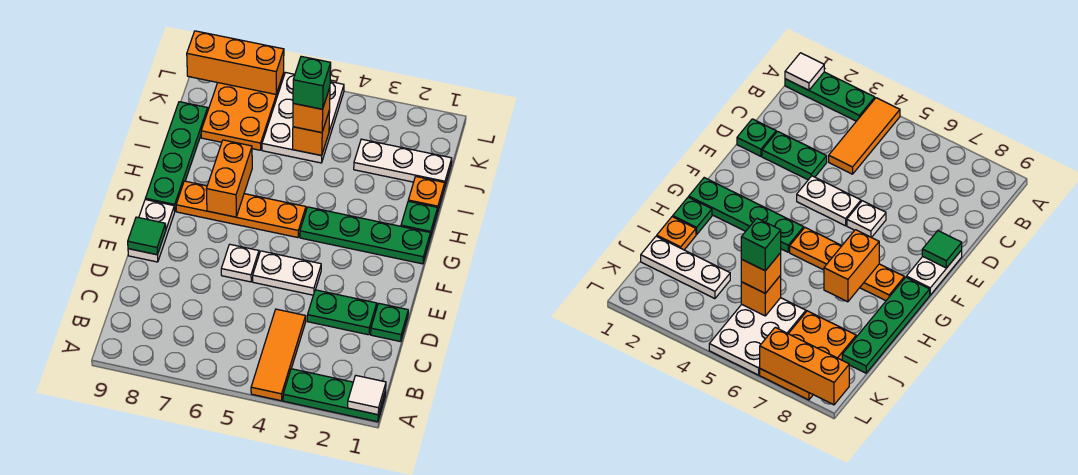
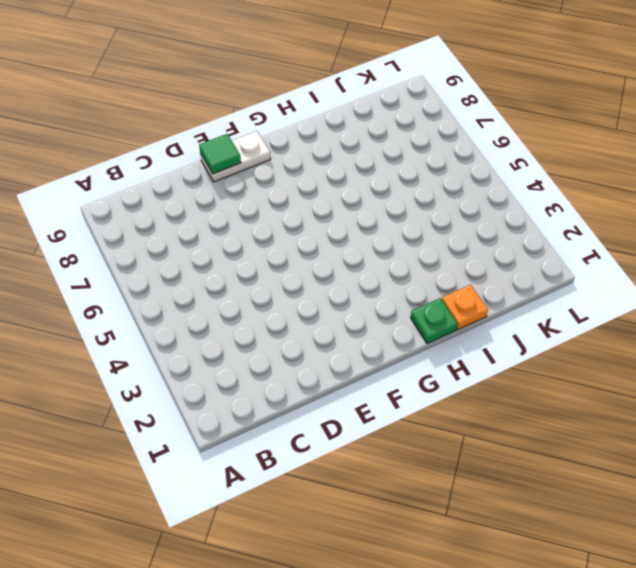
none -> green 1x3 plate [283,369,386,422]
none -> orange 1x3 tile [251,309,306,401]
none -> green 1x1 plate [371,303,408,342]

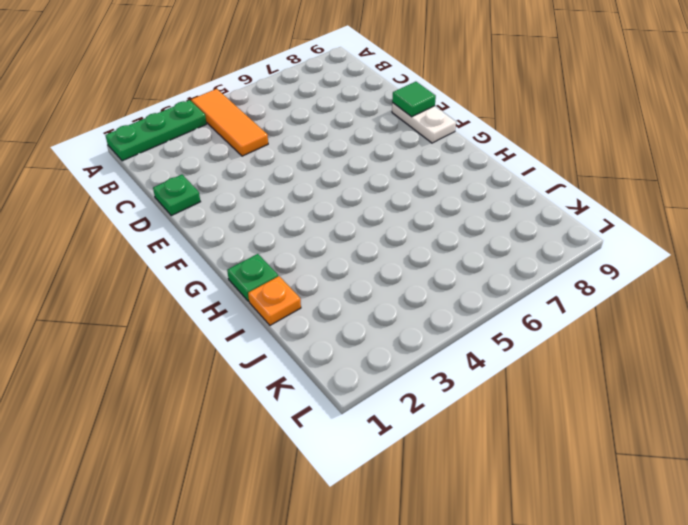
none -> green 1x2 plate [307,290,377,335]
none -> white 1x2 plate [253,251,321,295]
none -> white 1x1 plate [221,244,259,282]

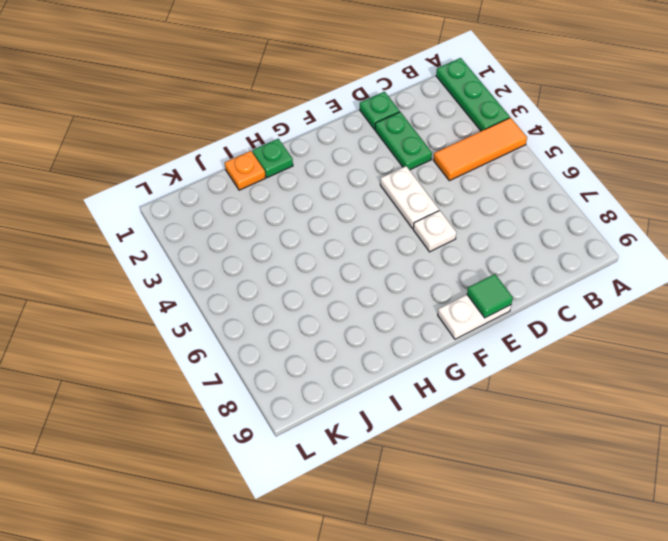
none -> green 1x4 plate [300,207,430,264]
none -> orange 1x4 plate [176,181,306,238]
none -> green 1x4 plate [145,102,208,211]

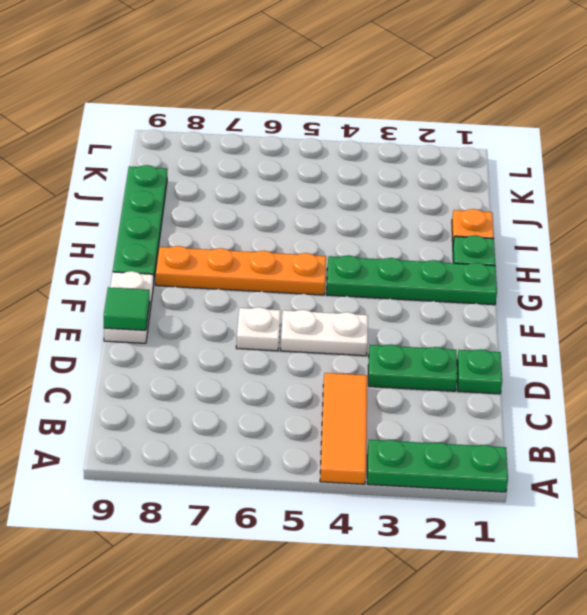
none -> white 1x3 plate [354,139,452,188]
none -> white 2x3 plate [262,72,344,163]
none -> orange 2x3 plate [201,73,284,150]

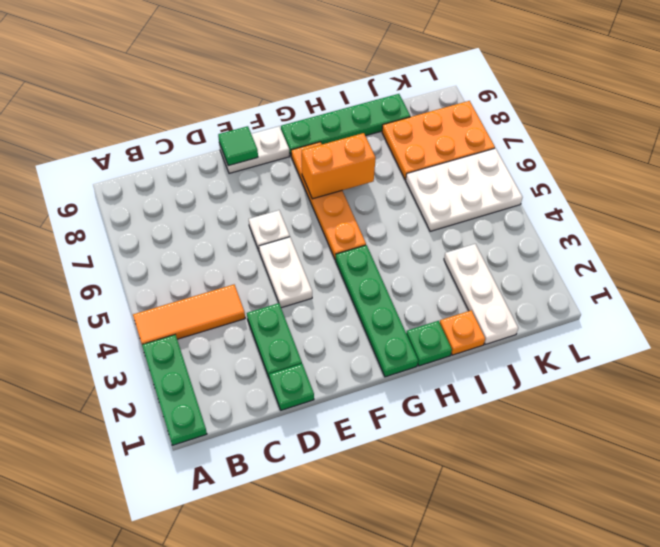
none -> white 1x1 tile [348,376,386,415]
none -> orange 1x1 brick [293,110,330,155]
none -> orange 1x3 brick [187,31,284,94]

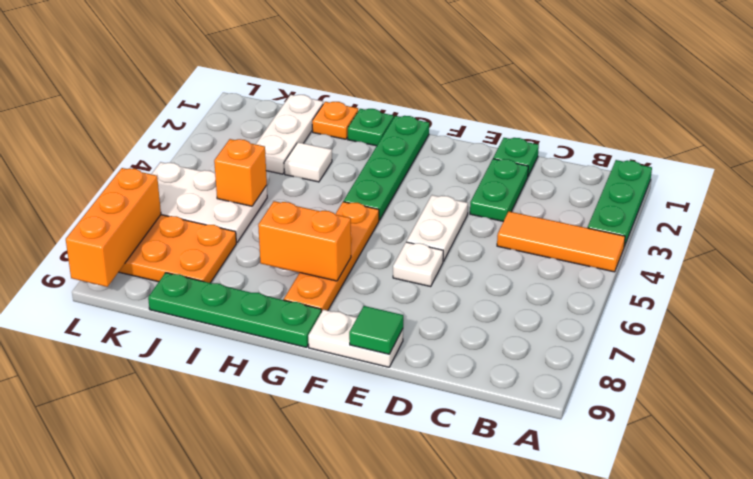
white 1x1 tile [284,142,332,182] -> white 1x1 tile moved to [348,376,386,415]
none -> orange 1x1 brick [293,88,330,133]
none -> green 1x1 brick [293,56,331,109]

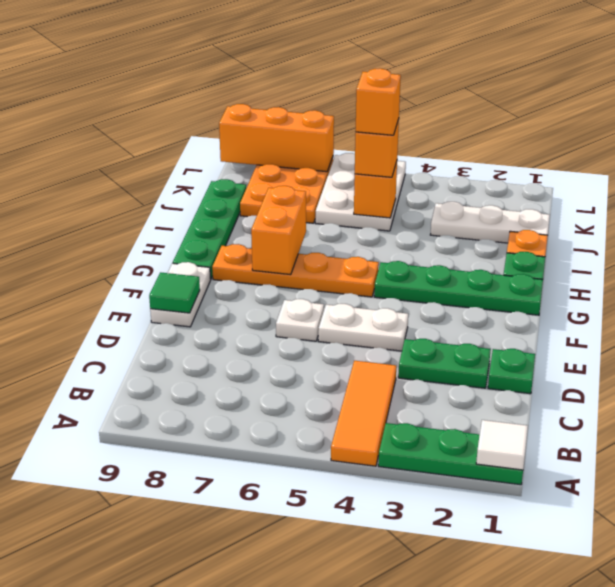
orange 1x1 brick [356,68,401,135] -> green 1x1 brick [293,56,331,109]

